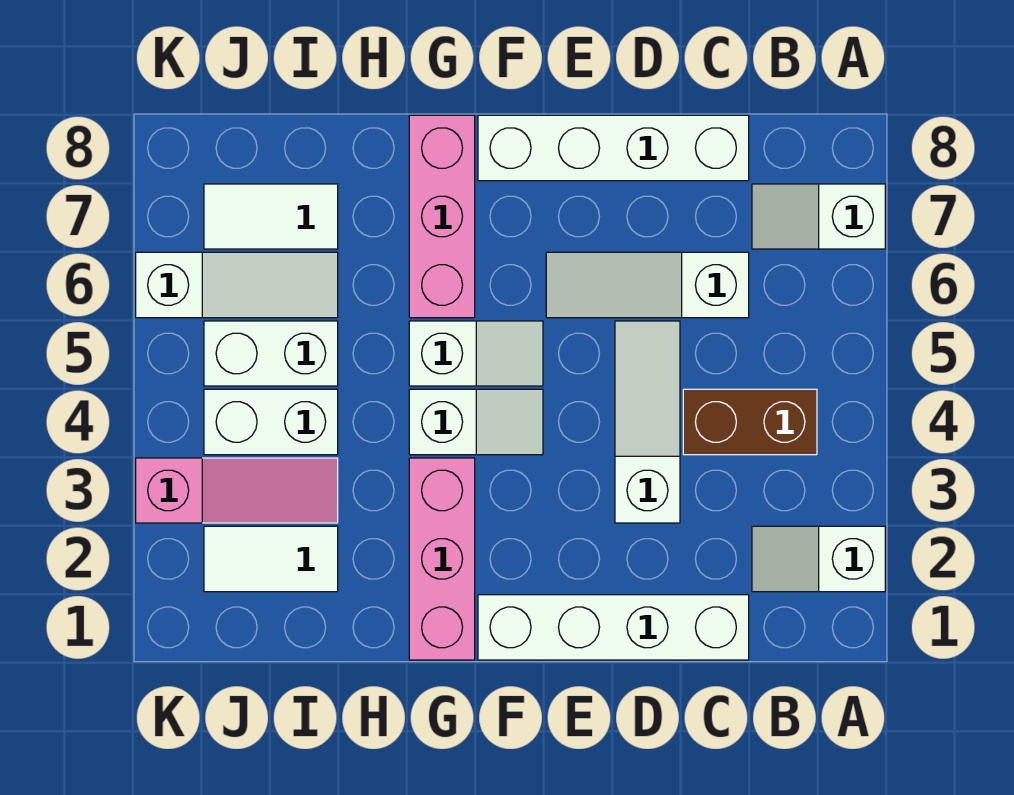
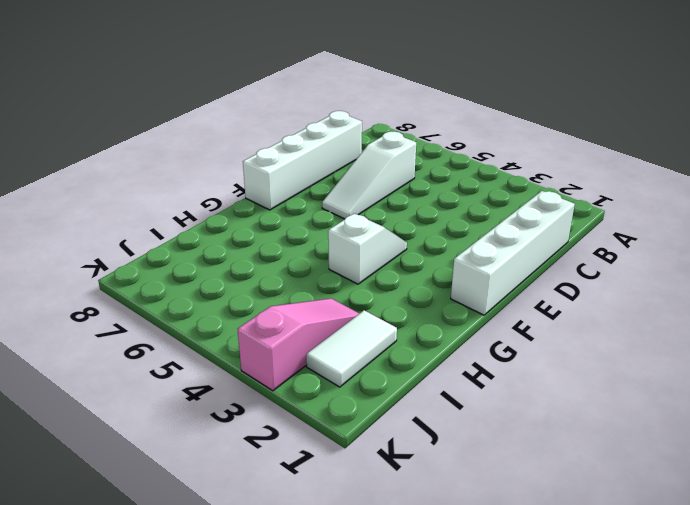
none -> white 1x2 slope [752,526,885,592]
none -> white 1x2 slope [752,184,885,249]
none -> brown 1x2 brick [683,389,817,455]

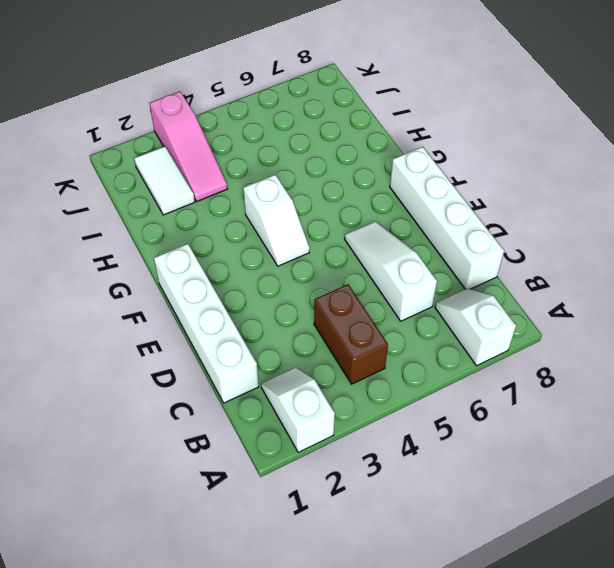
none -> white 1x3 slope [615,321,680,523]
none -> white 1x2 slope [409,321,543,386]
none -> pink 1x3 brick [409,458,475,660]

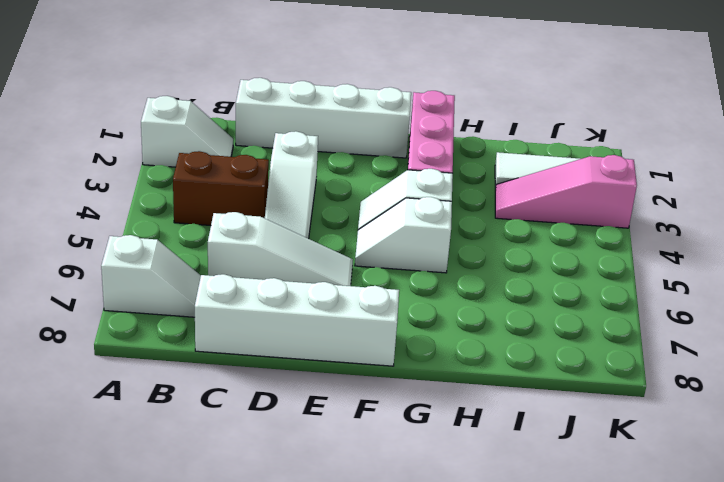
none -> pink 1x3 brick [409,115,475,318]
none -> white 1x2 brick [204,389,338,455]
none -> white 1x2 brick [204,321,338,386]

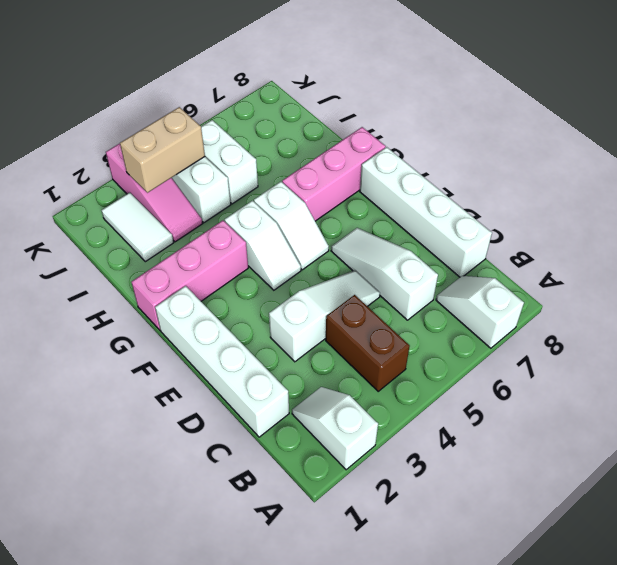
tan 1x2 brick [120,107,205,193] -> none
none -> white 1x3 slope [136,252,338,318]
none -> white 1x2 tile [204,184,338,249]

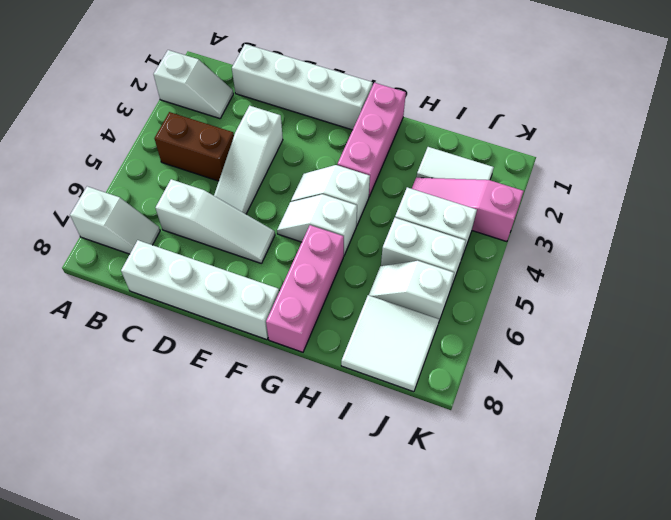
white 1x2 slope [369,261,454,321] -> white 1x3 slope [136,252,338,318]
white 2x2 tile [341,295,439,392] -> white 1x2 tile [204,184,338,249]

